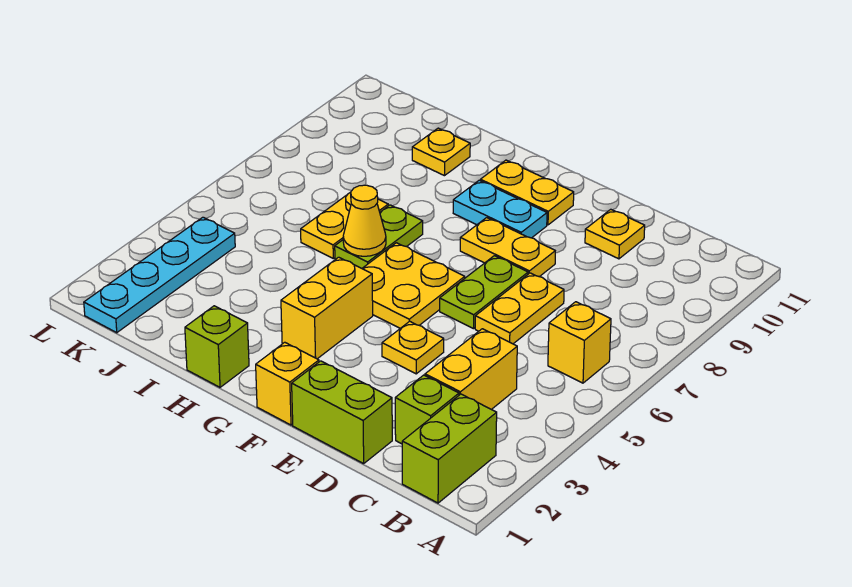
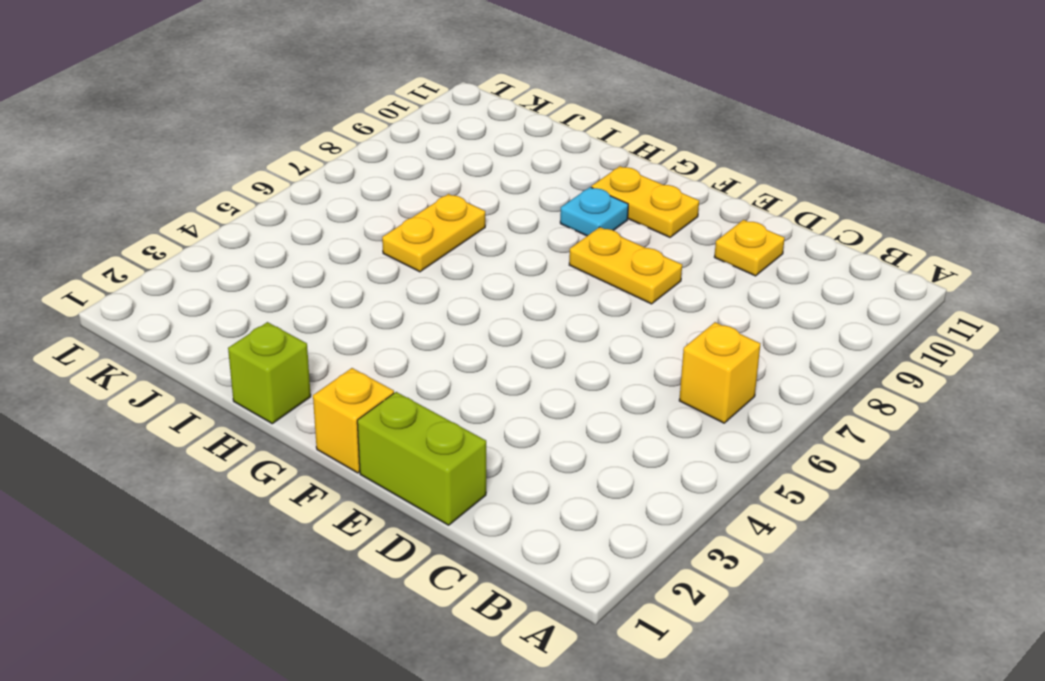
cyan 1x1 plate [560,187,628,236] -> cyan 1x2 plate [453,180,547,238]
none -> lime 1x2 brick [402,394,497,503]
none -> lime 1x1 brick [395,375,459,444]
none -> yellow 1x2 brick [425,329,517,409]

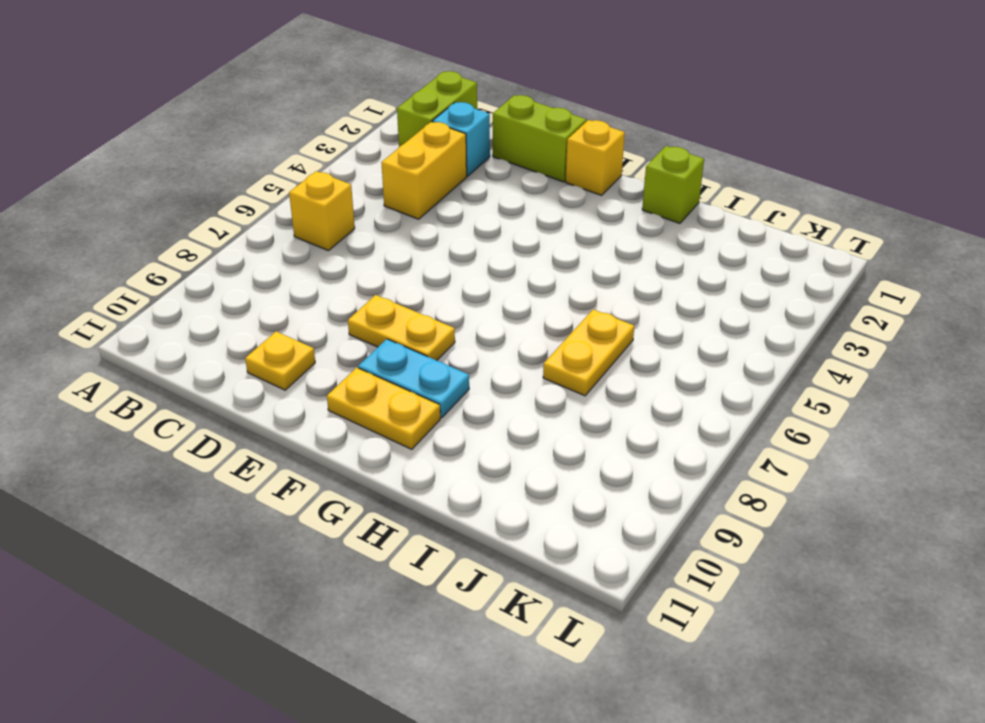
cyan 1x1 brick [433,102,490,176] -> lime 1x1 brick [395,375,459,444]
none -> yellow 1x2 plate [475,273,564,344]
none -> yellow 1x1 plate [382,321,444,374]
none -> lime 1x2 plate [440,256,528,329]

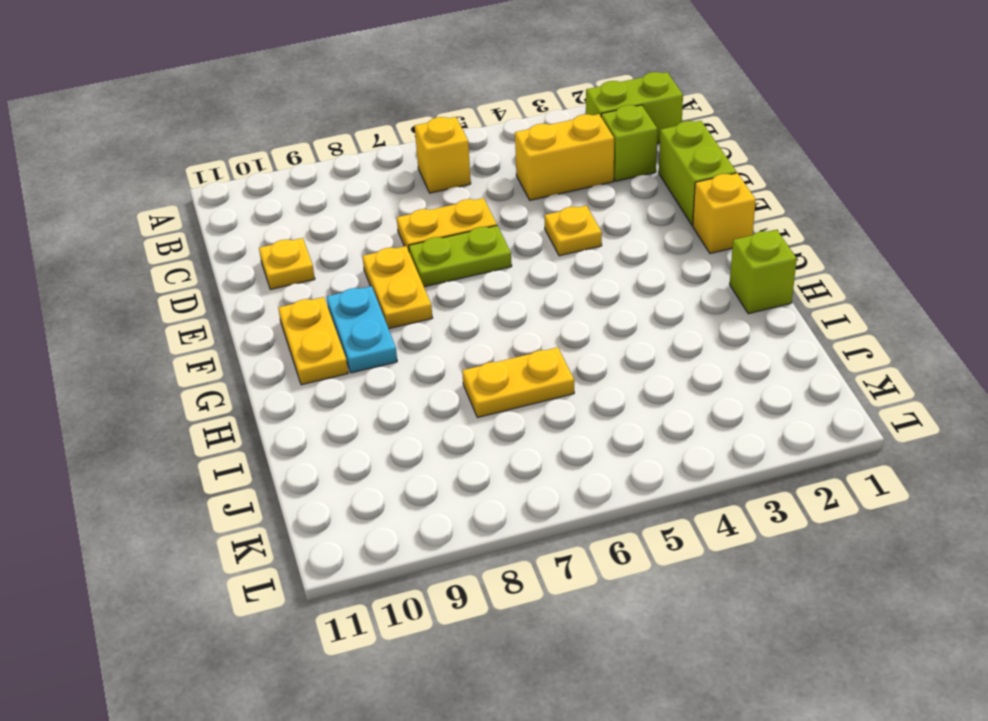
none -> yellow 2x2 plate [362,243,465,328]
none -> yellow 1x2 brick [281,257,373,359]
none -> lime 1x2 plate [335,205,423,268]

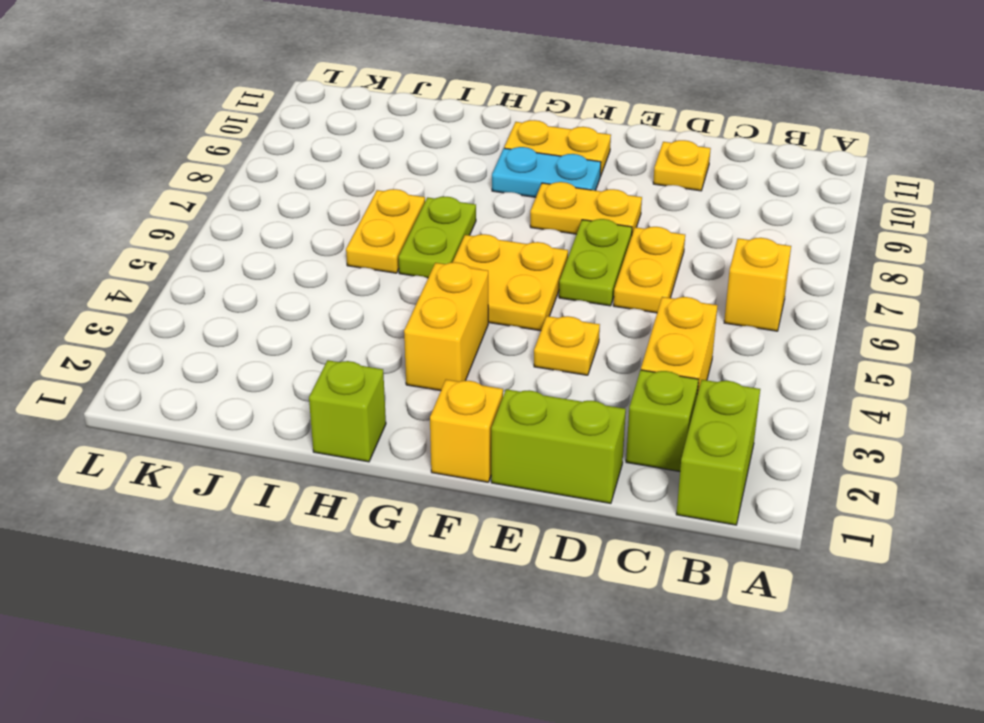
none -> yellow 1x1 plate [412,128,470,176]
none -> cyan 1x4 plate [84,217,235,333]
none -> yellow 1x1 cone [343,185,386,256]

